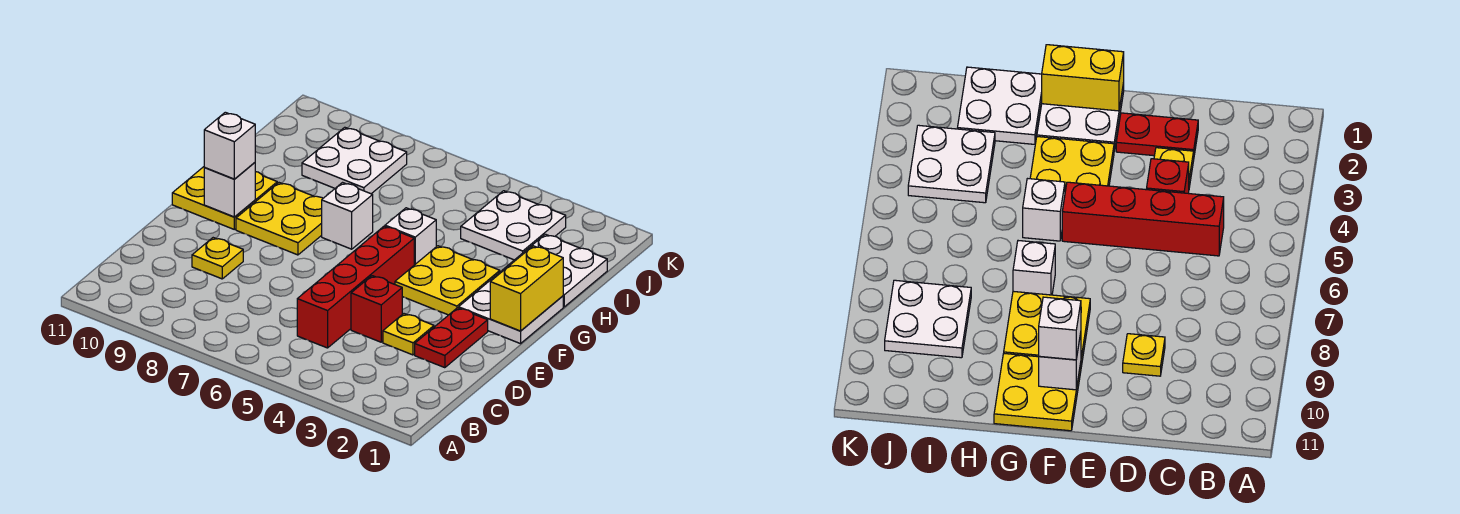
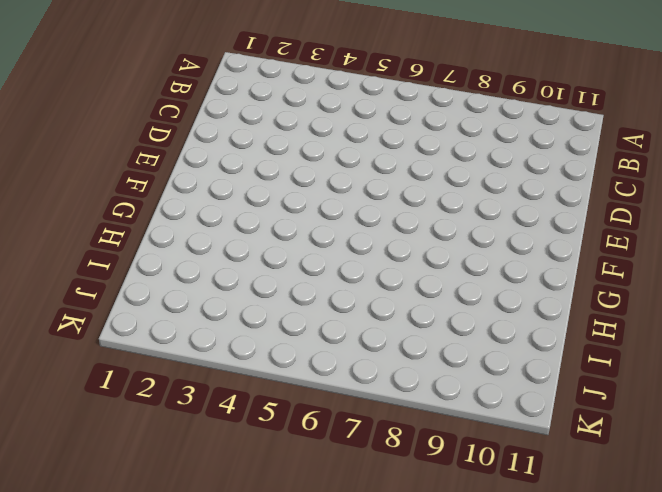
none -> red 1x4 brick [297,226,414,348]
none -> red 1x2 plate [415,308,488,368]
none -> yellow 1x1 plate [383,314,434,355]

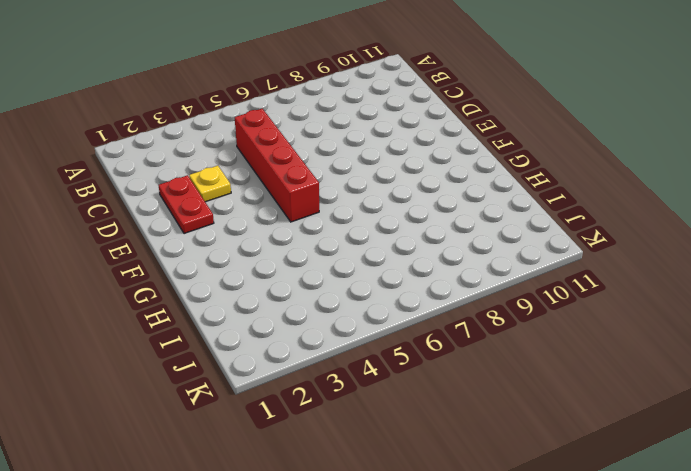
none -> red 1x1 brick [351,276,402,342]
none -> yellow 1x1 plate [192,238,243,279]
none -> white 2x2 plate [459,271,563,344]

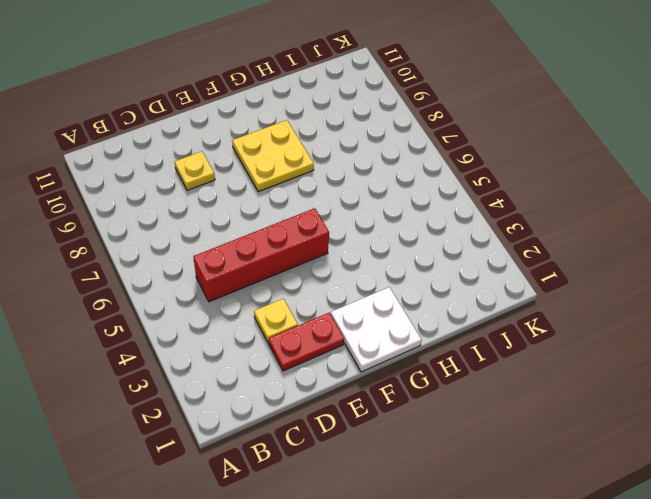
none -> red 1x1 brick [351,276,402,342]
none -> yellow 2x2 plate [395,246,500,315]
none -> yellow 2x2 plate [172,167,277,229]

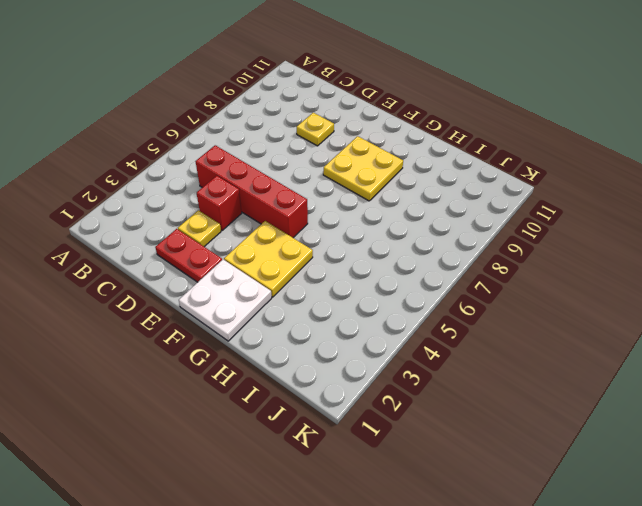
none -> yellow 2x2 plate [172,167,277,229]
none -> white 1x1 brick [385,208,436,265]
none -> white 1x1 brick [322,183,373,249]

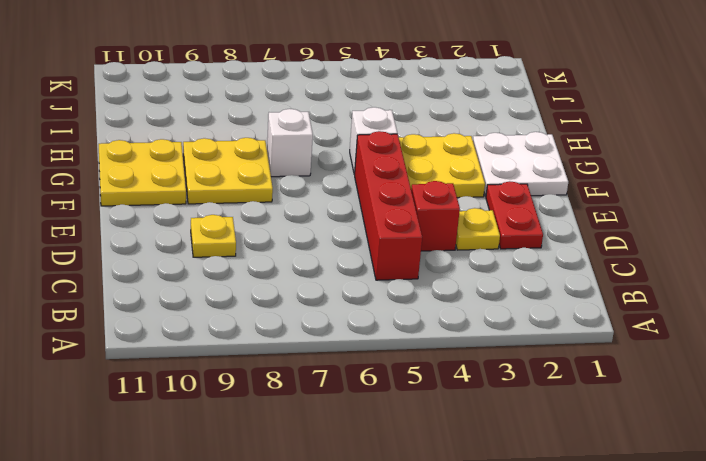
none -> white 2x2 plate [502,234,607,307]
none -> white 2x2 plate [461,191,566,260]
none -> white 2x2 plate [302,127,407,194]

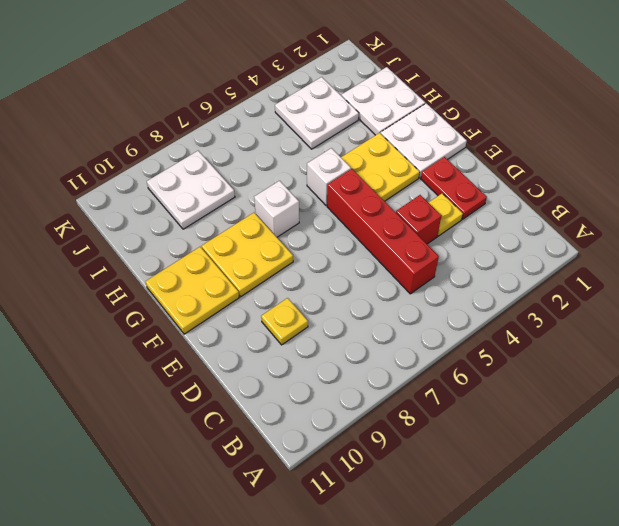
none -> yellow 1x2 brick [490,246,563,331]
none -> white 1x1 brick [204,163,255,217]
none -> white 1x1 brick [204,112,255,179]

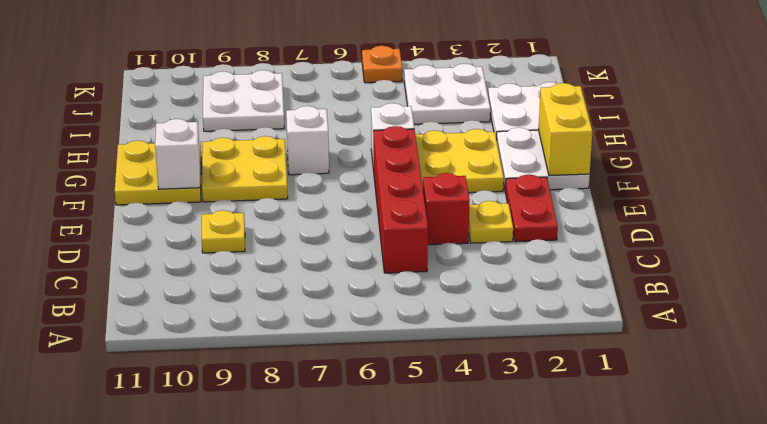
orange 1x1 plate [362,46,402,83] -> none
none -> white 1x1 brick [204,112,255,179]

